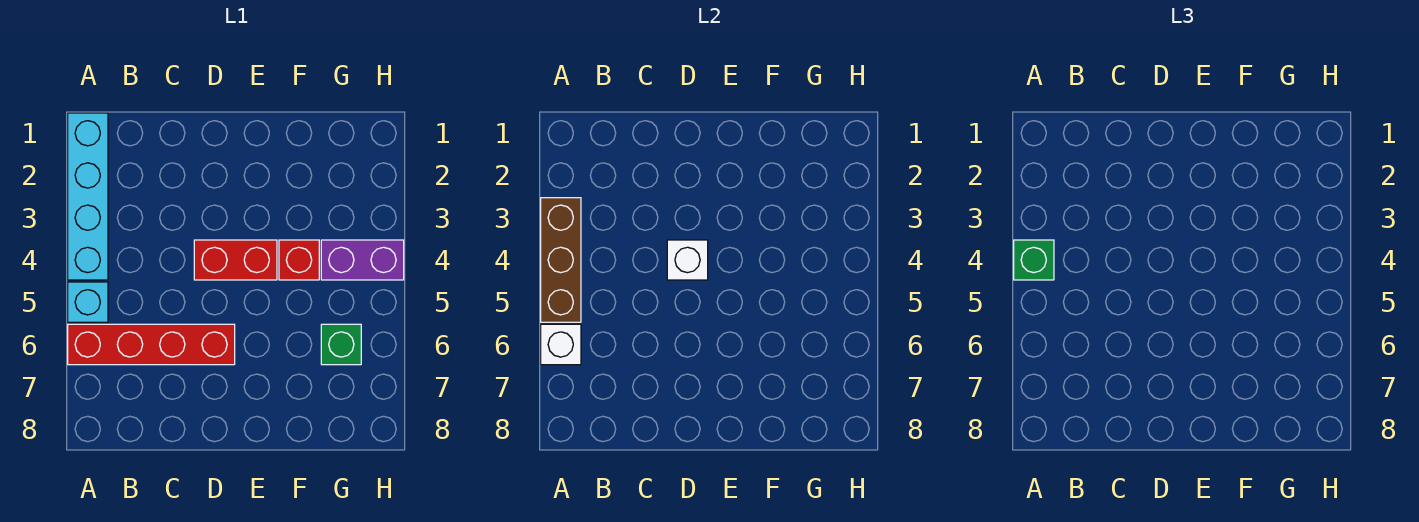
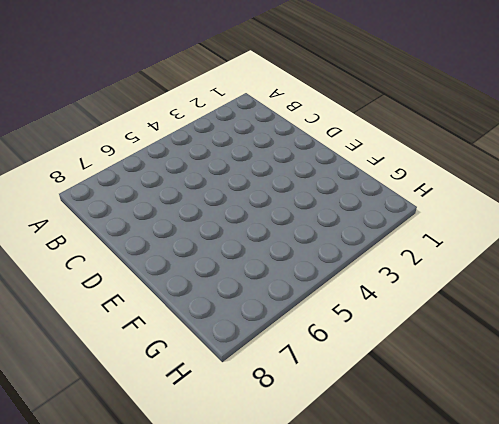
none -> cyan 1x4 brick [68,113,108,280]
none -> cyan 1x1 brick [68,282,108,322]

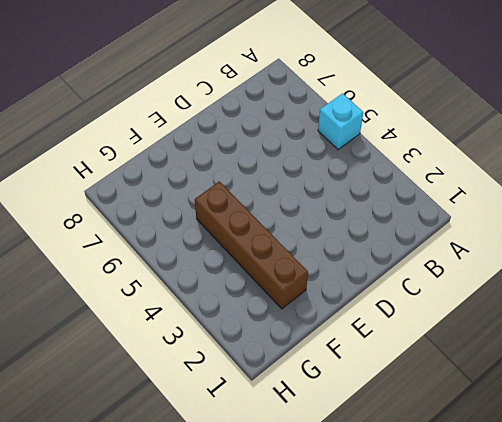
brown 1x4 brick [195,181,308,309] -> red 1x1 brick [279,240,319,280]
none -> cyan 1x4 brick [68,113,108,280]
none -> red 1x4 brick [68,324,235,365]

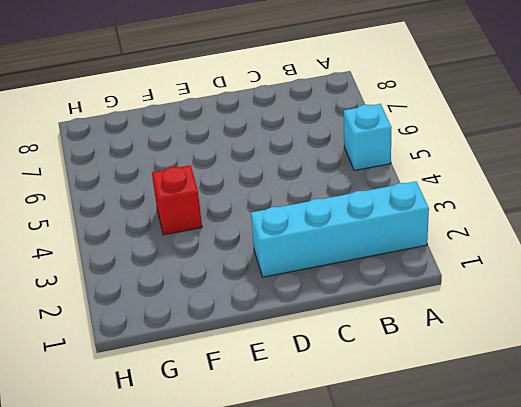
cyan 1x4 brick [251,181,429,277] -> cyan 1x4 brick turned to [68,113,108,280]
none -> red 1x4 brick [68,324,235,365]
none -> red 1x2 brick [194,240,277,280]

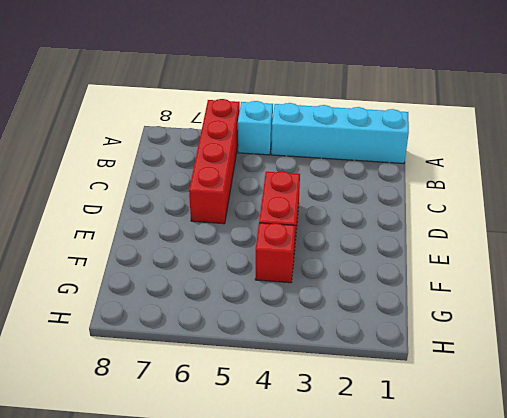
none -> purple 1x2 brick [321,240,404,280]
none -> green 1x1 brick [321,324,361,365]

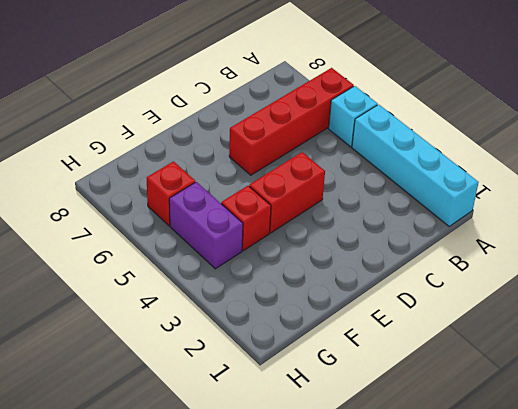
purple 1x2 brick [169,182,243,269] -> purple 1x2 brick turned to [321,240,404,280]
red 1x1 brick [147,161,195,226] -> green 1x1 brick [321,324,361,365]
none -> brown 1x3 brick [541,198,581,322]
none -> white 1x1 brick [541,324,581,365]

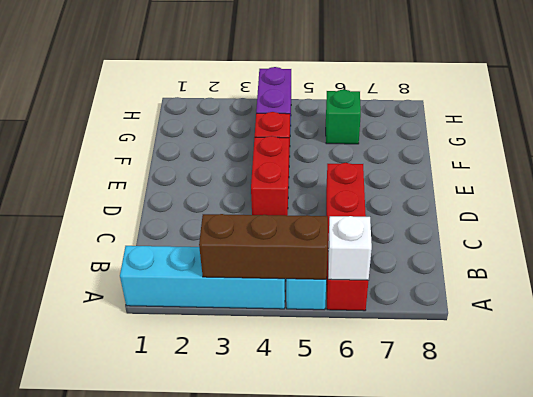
none -> white 1x1 brick [667,240,708,280]
none -> green 1x1 brick [1014,240,1054,280]

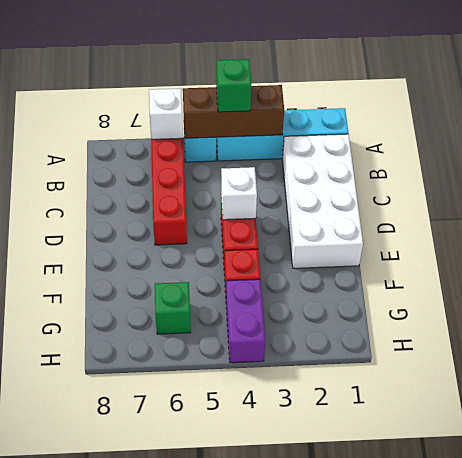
white 2x4 brick [282,134,363,268] -> none

